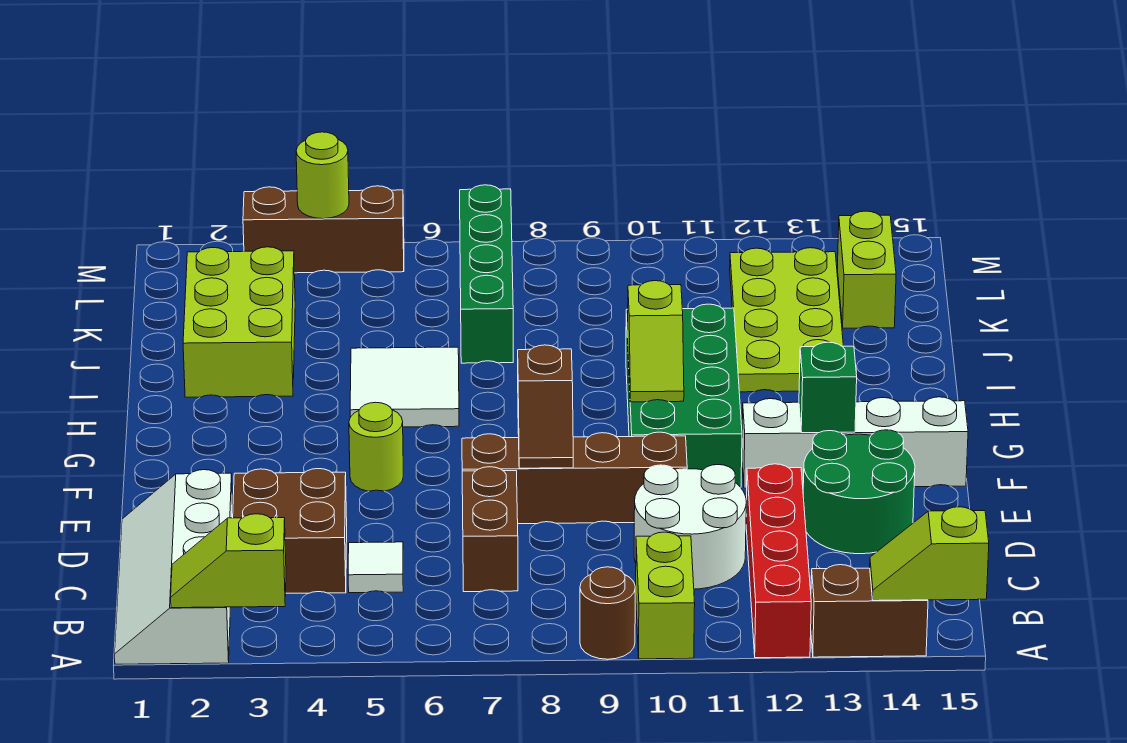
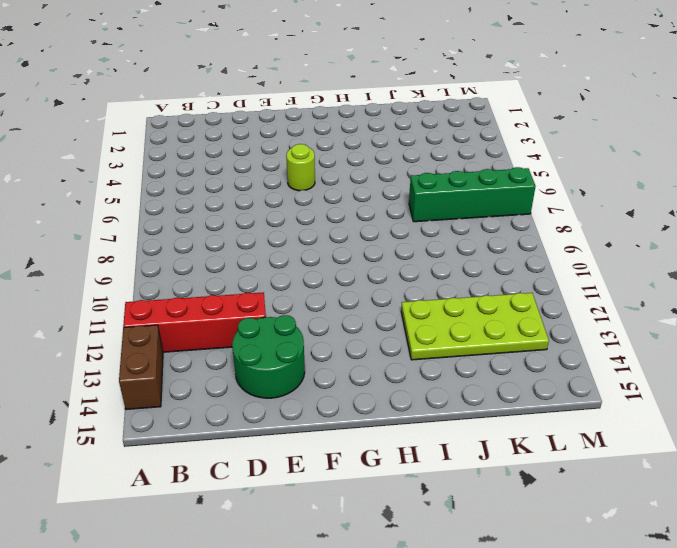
none -> white 2x4 slope [114,470,233,664]
none -> brown 1x1 round brick [580,567,635,659]
none -> lime 1x2 brick [636,532,695,659]

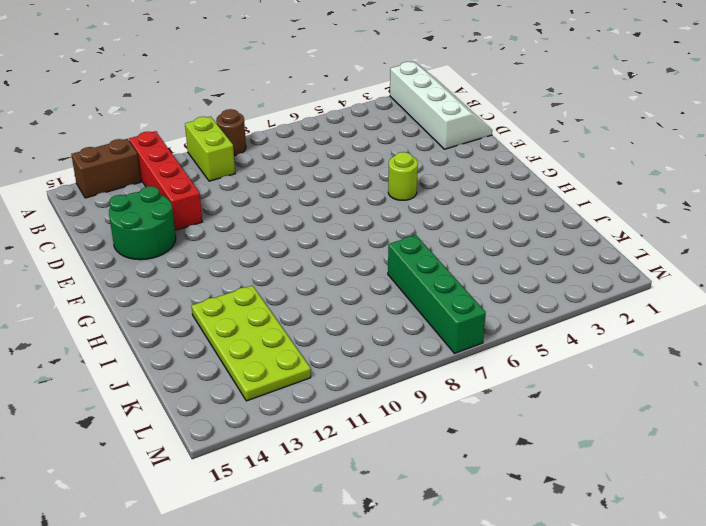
none -> brown 2x2 brick [233,469,347,593]
none -> white 1x1 tile [348,542,403,593]
none -> brown 1x2 brick [462,467,518,592]

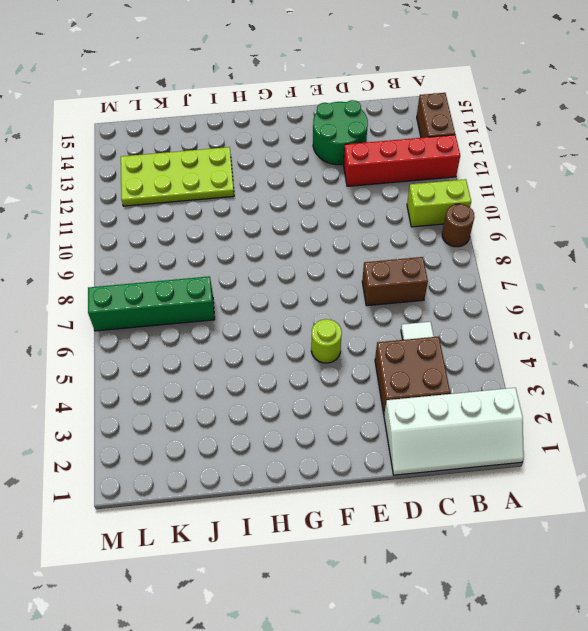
none -> white 2x2 round brick [634,465,746,589]
none -> brown 1x4 brick [462,432,687,524]
none -> green 2x4 brick [626,304,742,487]

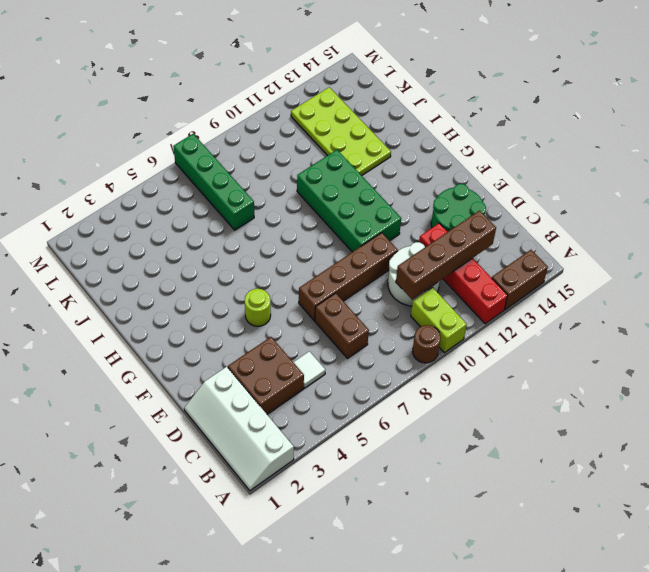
brown 1x4 brick [396,211,496,300] -> none
none -> white 1x4 brick [742,397,968,488]
none -> white 2x2 tile [350,347,459,427]
none -> lime 2x3 brick [183,247,295,397]

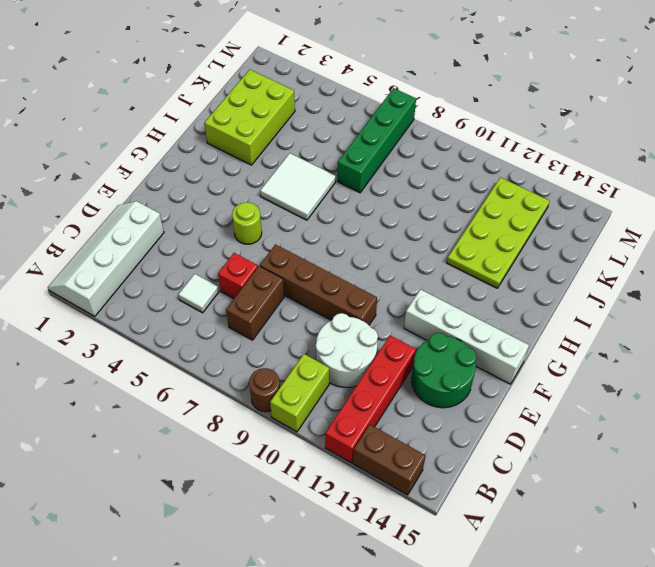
red 1x1 brick [218,253,258,299] -> none
none -> brown 2x2 brick [233,469,347,593]
none -> green 2x4 brick [626,304,742,487]
none -> lime 1x2 brick [837,211,896,328]

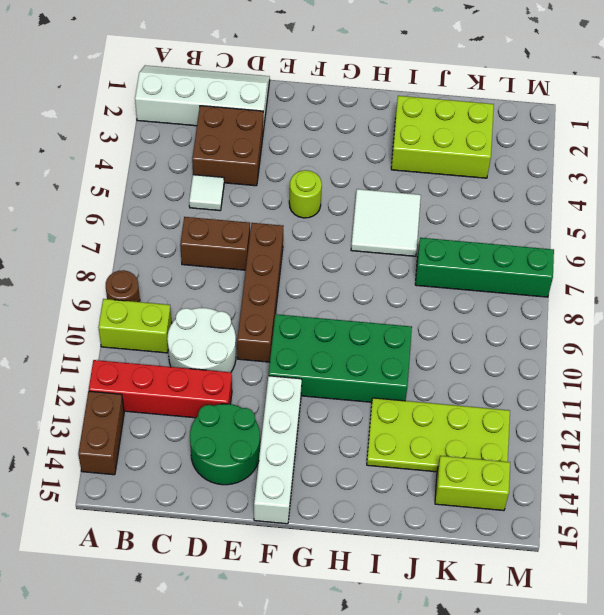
none -> brown 1x3 brick [243,186,404,273]
none -> lime 1x2 slope [171,514,286,608]
none -> lime 1x2 slope [870,507,989,601]

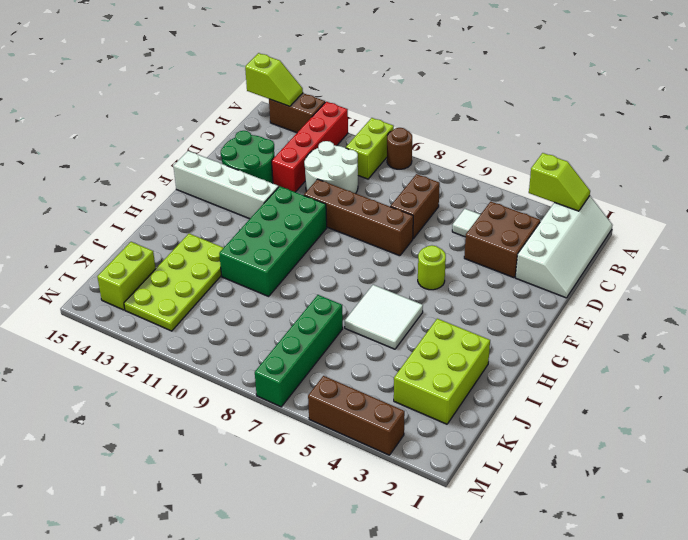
none -> brown 1x2 slope [518,345,573,468]
none -> green 1x1 brick [799,342,857,433]
none -> lime 1x2 slope [628,281,684,402]

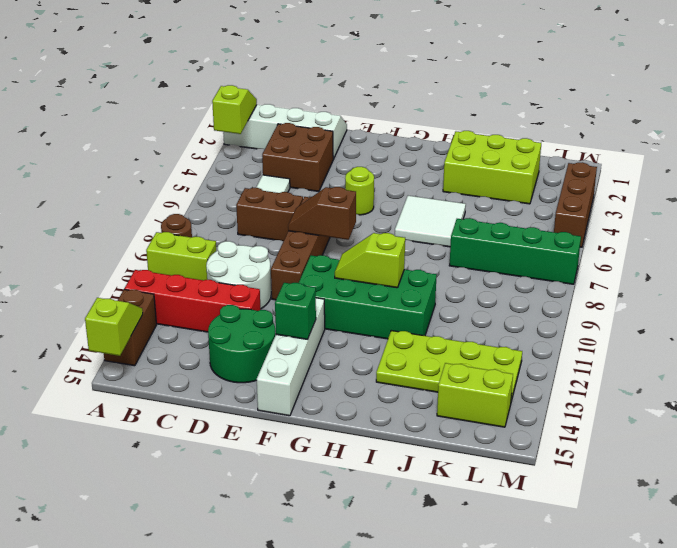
none -> lime 1x1 round brick [296,132,349,219]

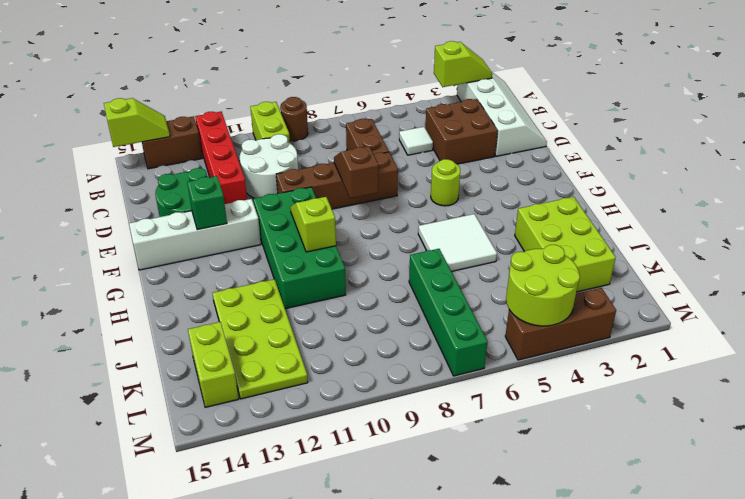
lime 2x2 round brick [506,245,580,326] -> lime 1x1 round brick [296,132,349,219]

